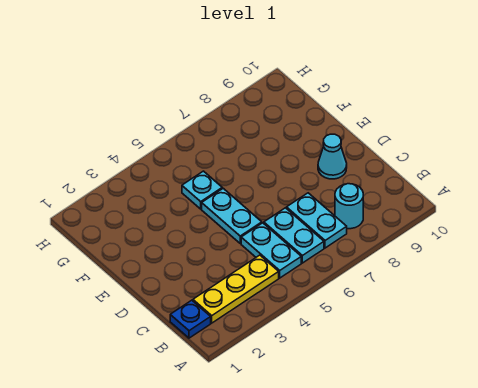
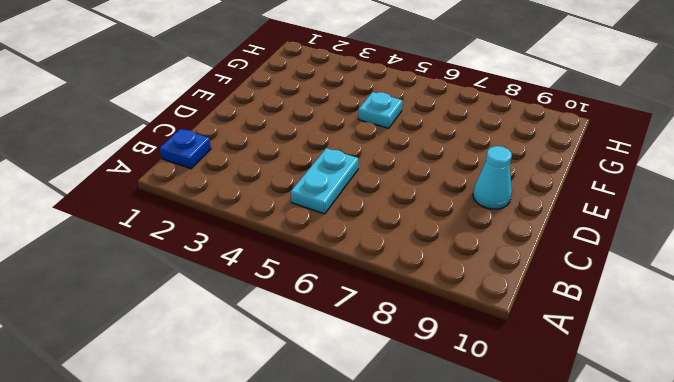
none -> yellow 1x3 plate [193,255,279,323]
none -> cyan 1x2 plate [264,208,324,263]

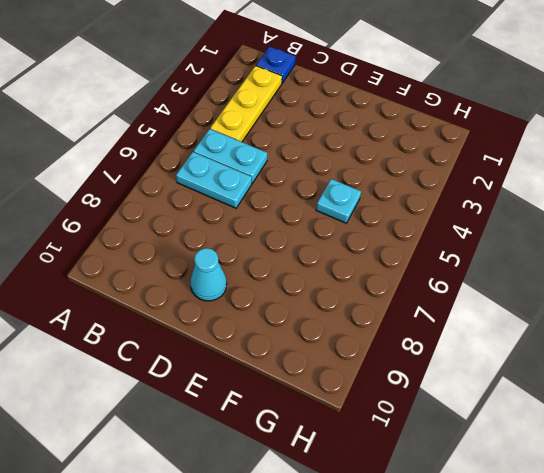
none -> cyan 1x2 plate [287,193,347,248]
none -> cyan 1x1 round brick [335,184,363,229]

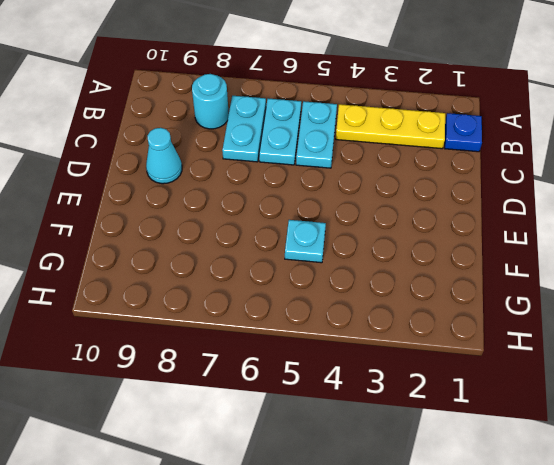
none -> cyan 1x2 plate [202,188,262,243]

